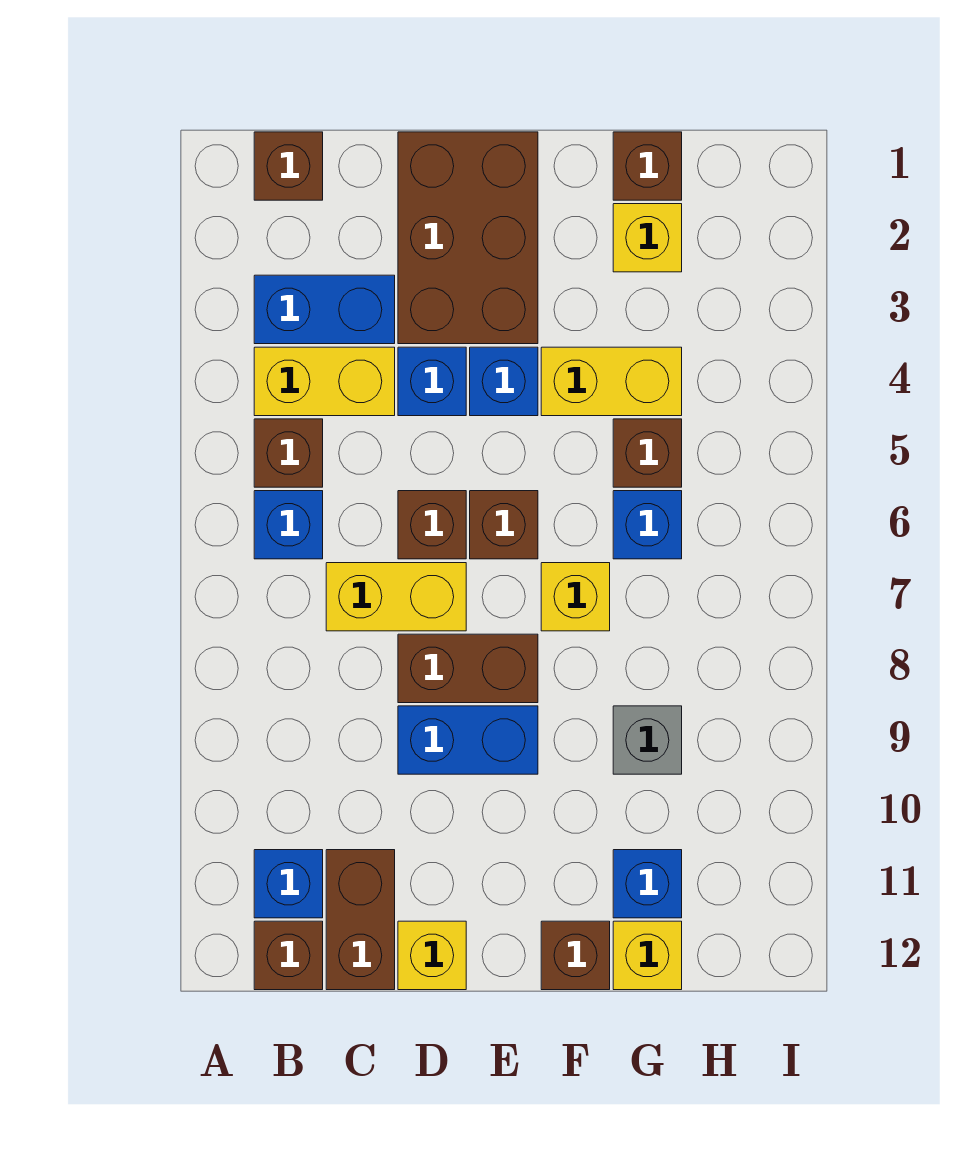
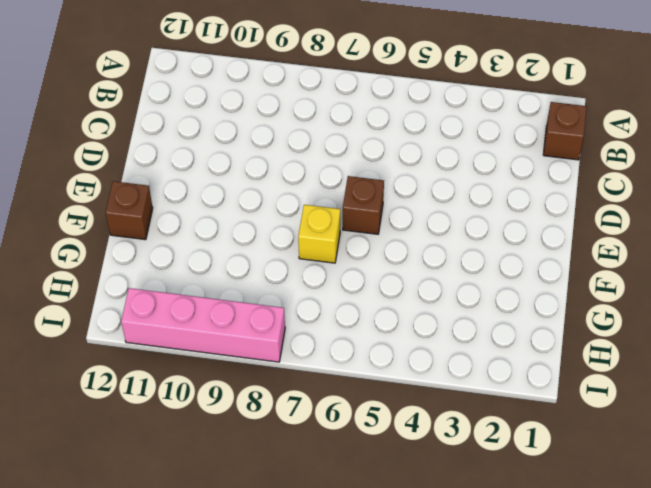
pink 1x4 brick [121,288,285,362] -> none
none -> blue 1x2 brick [254,275,395,344]
none -> yellow 1x2 brick [254,347,395,416]
none -> brown 1x1 brick [254,419,323,487]

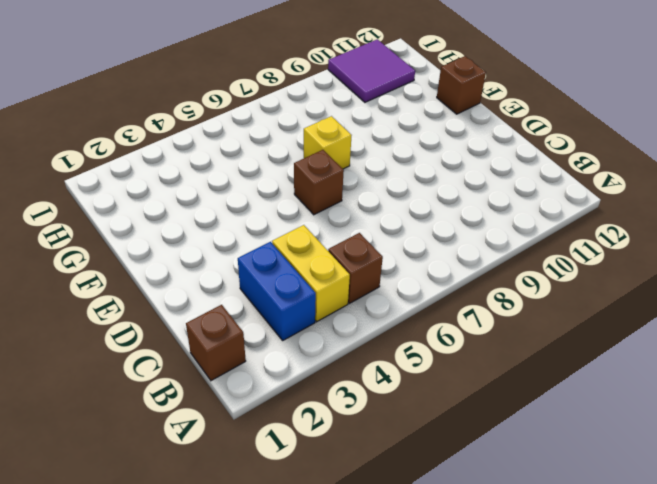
purple 2x2 tile [328,39,415,102] -> none
none -> blue 1x1 brick [254,491,323,559]
none -> blue 1x1 brick [254,850,323,918]
none -> brown 1x1 brick [254,921,323,990]

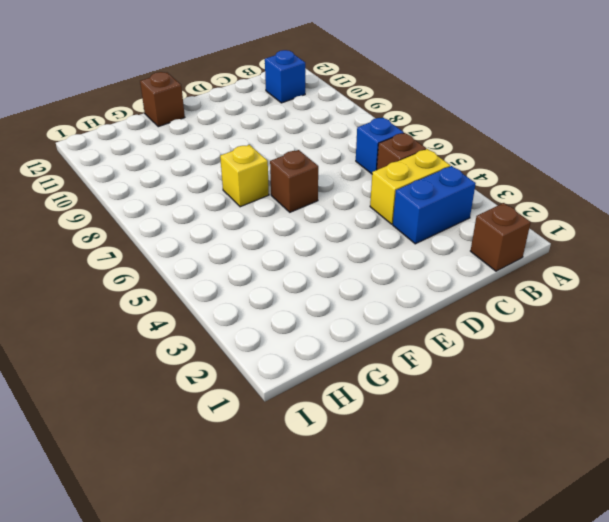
none -> brown 1x1 brick [254,921,323,990]
none -> yellow 1x2 brick [326,563,466,631]
none -> brown 1x2 brick [326,850,395,990]

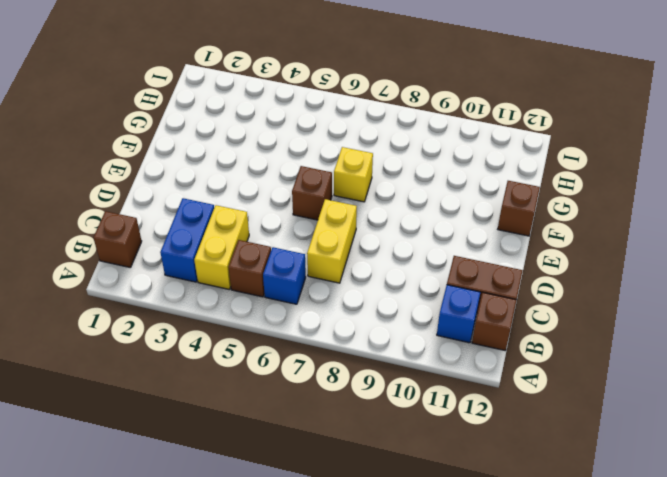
none -> brown 2x3 brick [398,132,538,344]
none -> blue 1x1 brick [398,347,466,416]
none -> brown 1x1 brick [398,491,466,559]

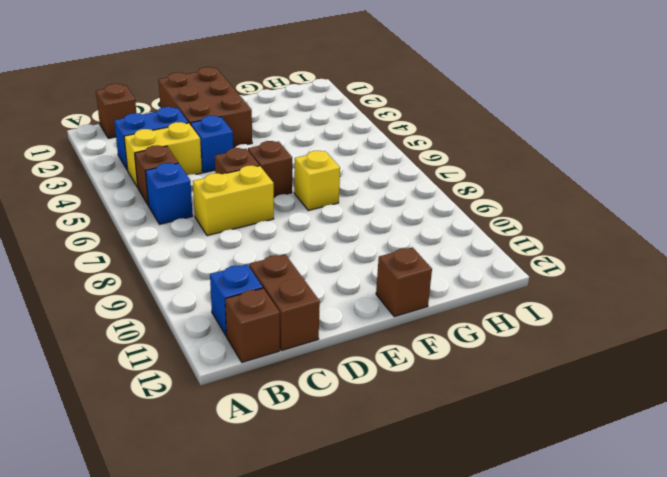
none -> brown 1x2 brick [398,634,538,703]
none -> blue 1x2 brick [398,706,538,774]
none -> yellow 1x1 brick [398,921,466,990]

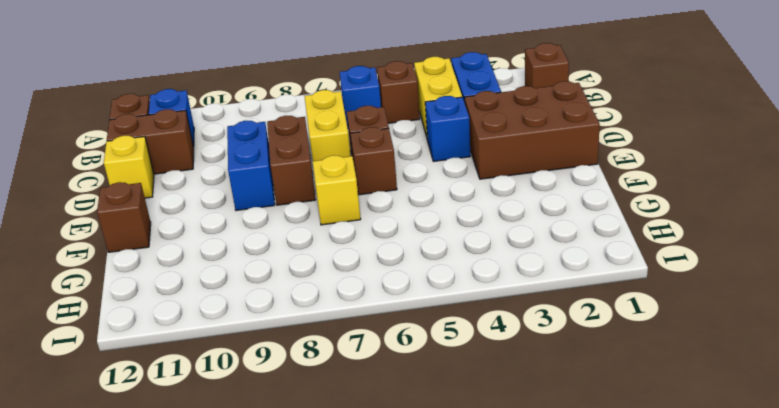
none -> blue 1x1 brick [470,347,538,416]
none -> yellow 1x2 brick [541,347,682,416]
none -> brown 1x1 brick [613,132,682,200]

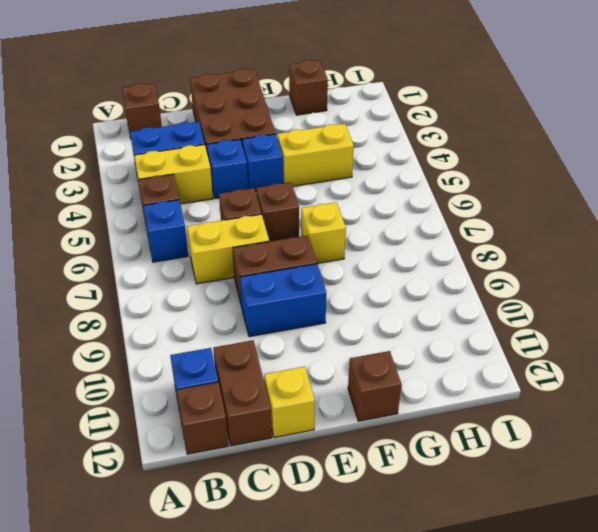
none -> yellow 1x1 brick [613,204,682,272]
none -> brown 1x1 brick [613,419,682,487]
none -> blue 1x1 brick [613,491,682,559]

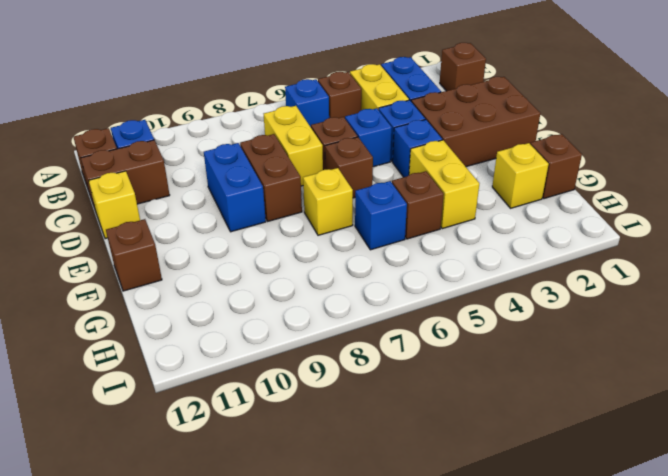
blue 1x1 brick [345,108,392,167] -> blue 1x1 brick moved to [613,850,682,918]
none -> grey 1x1 brick [613,706,682,774]
none -> yellow 1x1 brick [613,921,682,990]

